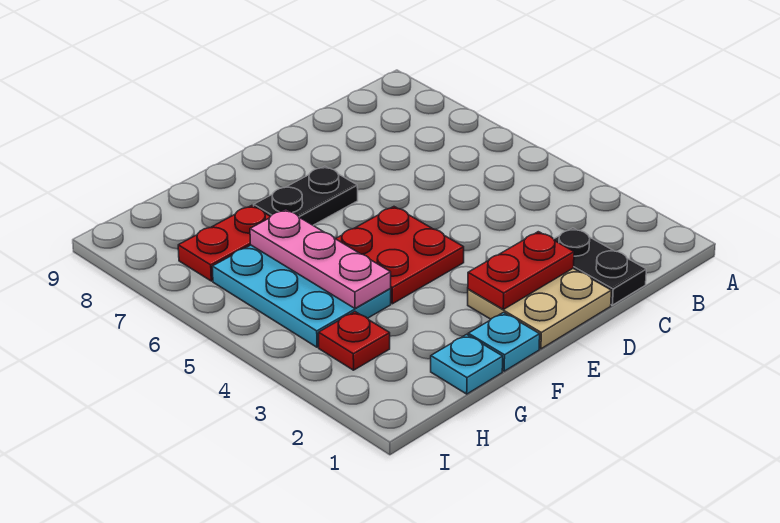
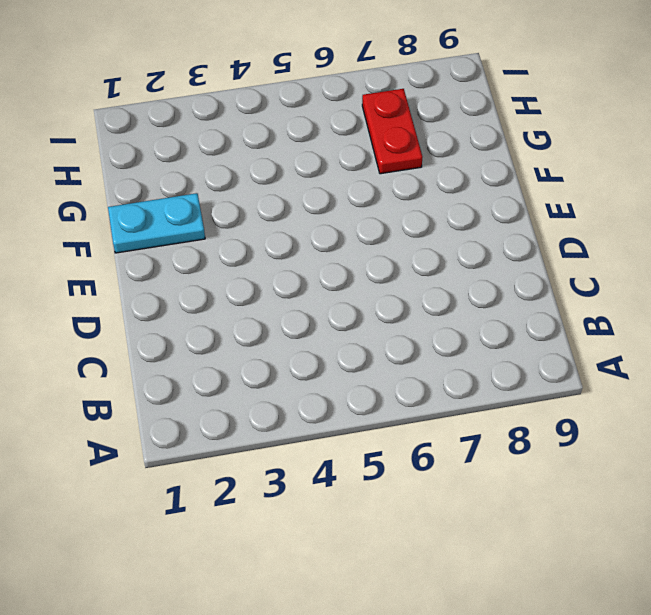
cyan 1x2 plate [108,193,205,253] -> cyan 1x1 plate [468,313,540,371]
none -> black 1x2 plate [554,228,646,305]
none -> tan 2x2 plate [468,269,611,349]

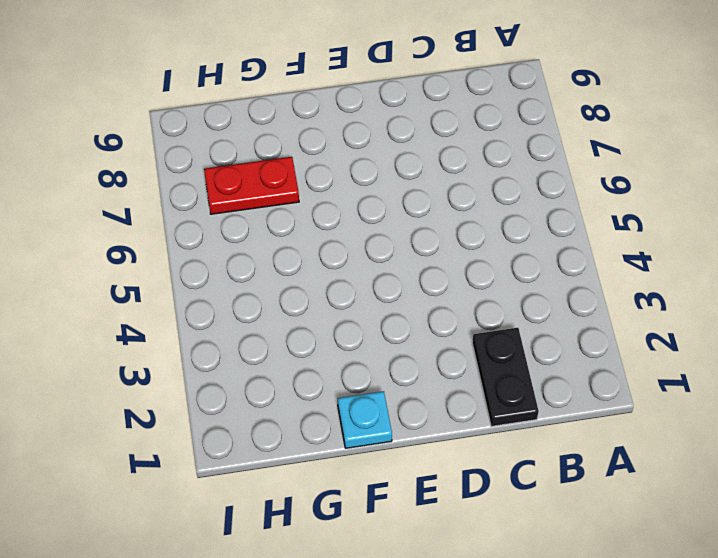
none -> tan 2x2 plate [468,269,611,349]
none -> red 2x2 plate [336,207,464,304]

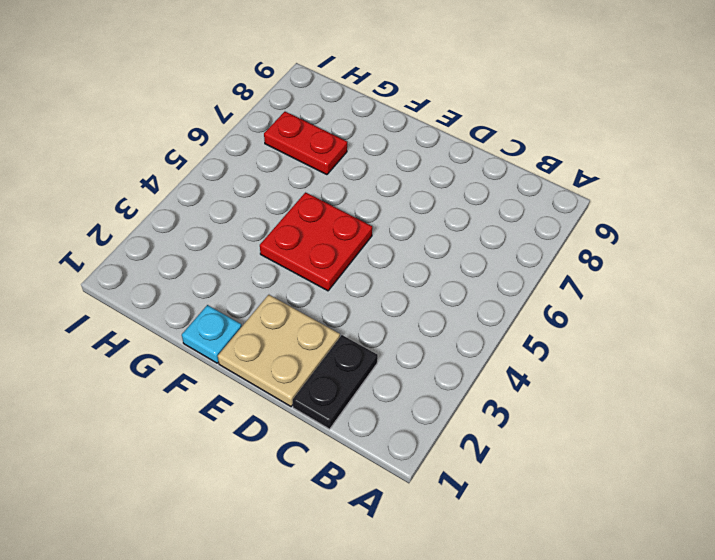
none -> black 1x2 plate [254,166,358,225]
none -> cyan 1x1 plate [431,334,503,394]

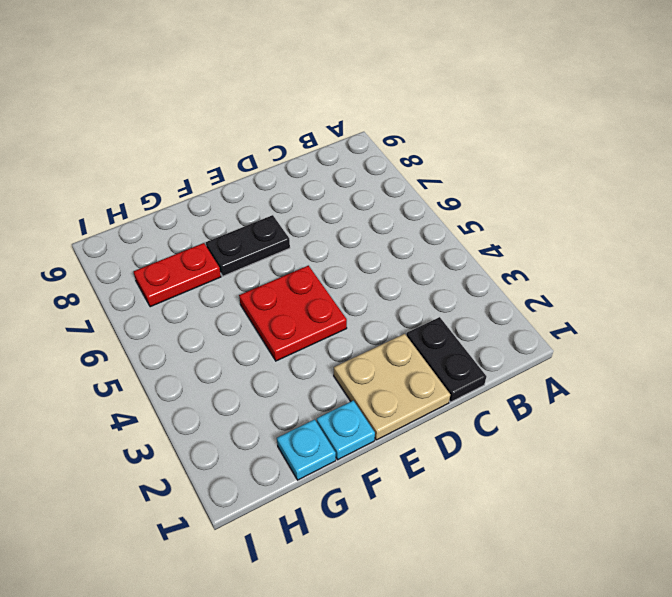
none -> cyan 2x3 plate [212,245,391,347]
none -> red 1x1 plate [319,312,390,370]

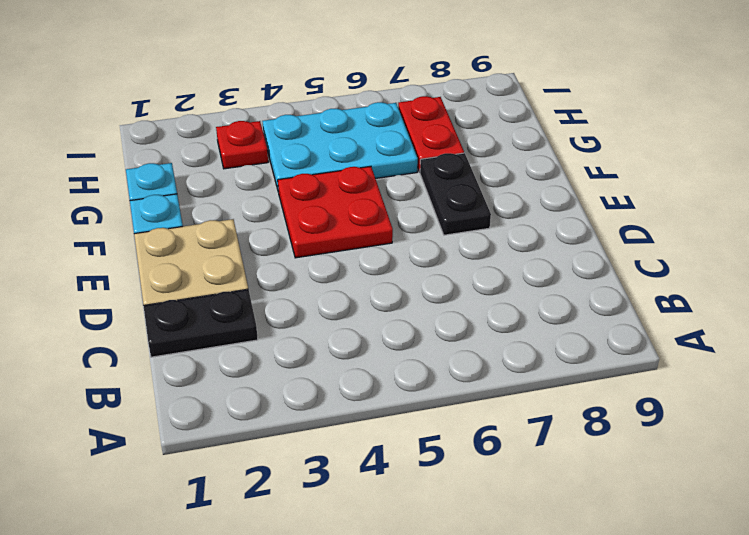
none -> red 1x2 plate [468,232,574,309]
none -> pink 1x3 plate [250,209,391,308]

